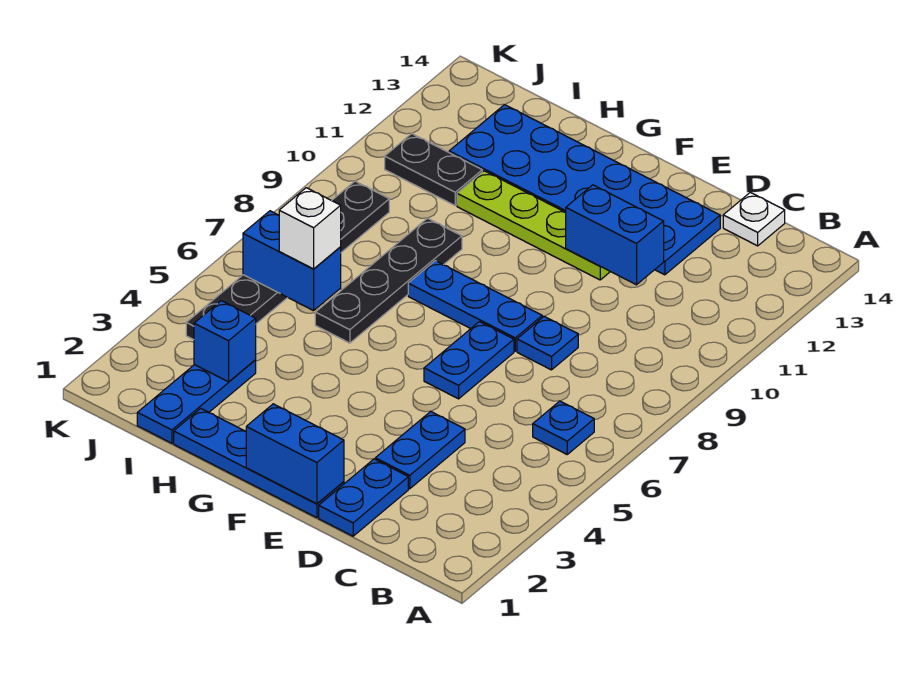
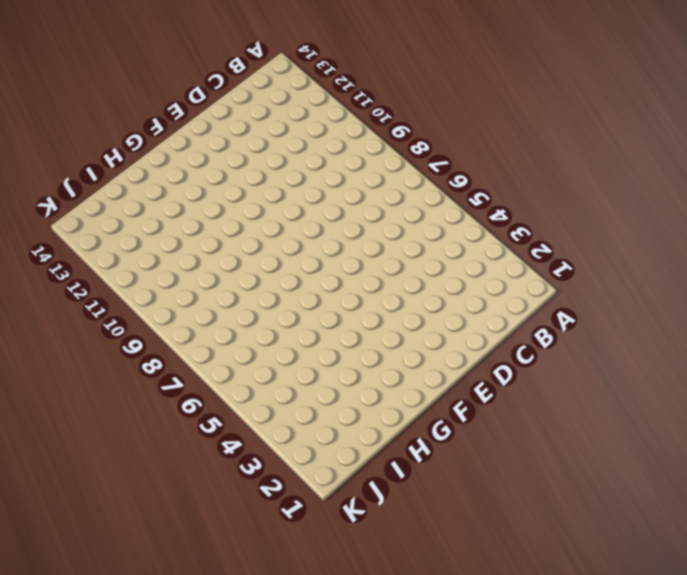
none -> blue 1x1 plate [533,401,594,454]
none -> white 1x1 plate [723,192,785,246]
none -> blue 1x2 plate [319,459,408,536]

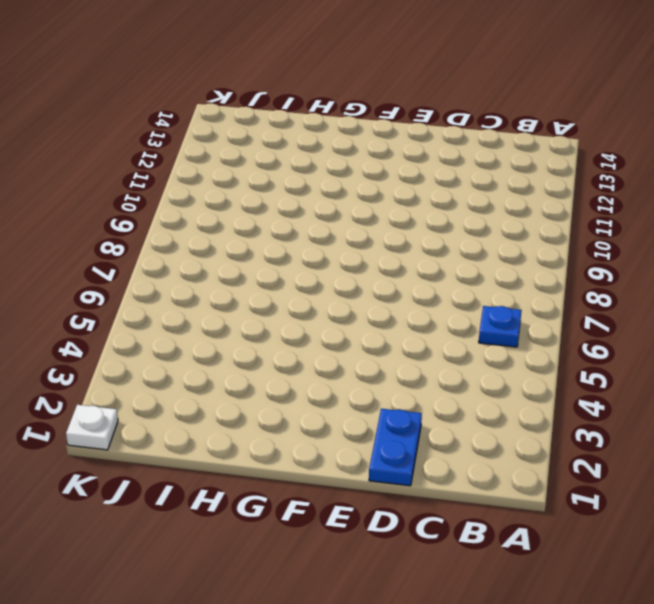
white 1x1 plate [66,405,118,450] -> white 1x1 plate moved to [723,192,785,246]
none -> blue 1x2 plate [375,411,465,489]
none -> blue 1x1 plate [517,317,578,370]
none -> blue 2x6 plate [449,105,720,275]

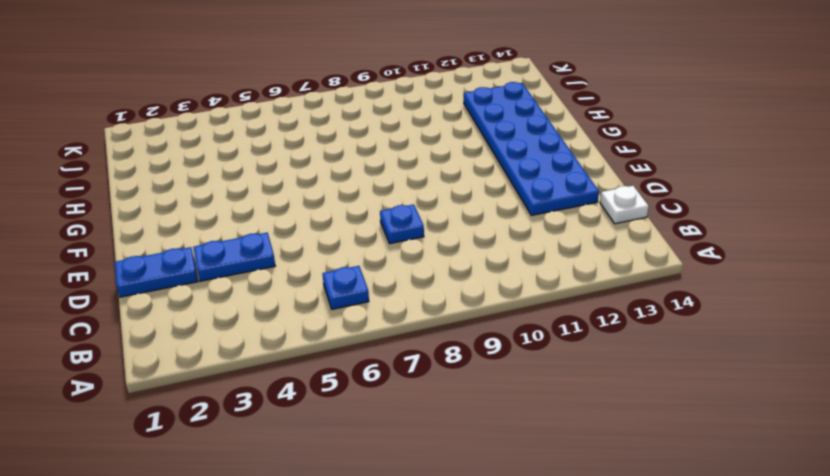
none -> blue 1x4 plate [174,408,344,518]
none -> blue 1x2 plate [424,322,514,399]
none -> blue 1x3 plate [408,261,542,351]

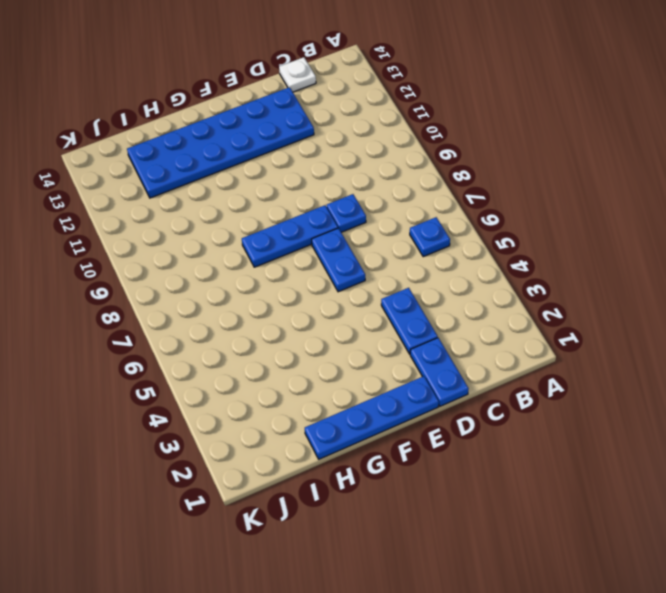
none -> lime 1x4 plate [457,171,610,280]
none -> black 1x4 plate [315,218,462,343]
none -> blue 1x3 plate [137,360,256,443]

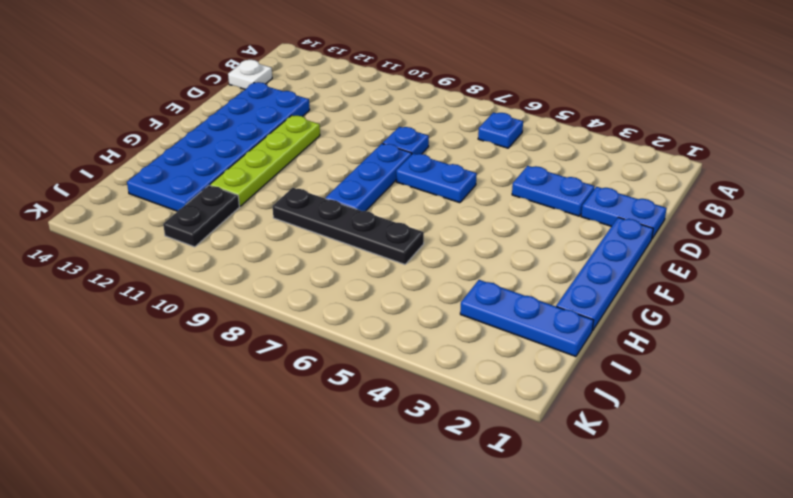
none -> black 1x6 plate [186,181,389,340]
none -> blue 1x2 brick [565,185,664,285]
none -> blue 1x2 brick [246,404,344,504]

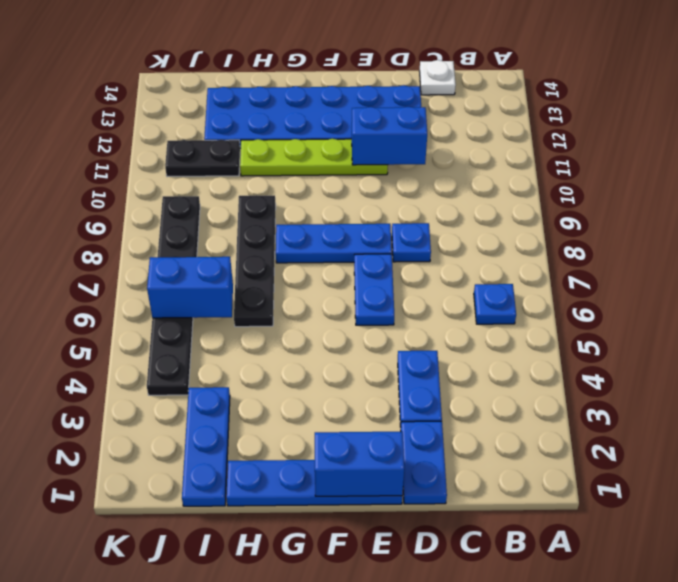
none -> blue 1x1 brick [194,301,256,382]
none -> white 1x1 brick [279,188,341,269]

